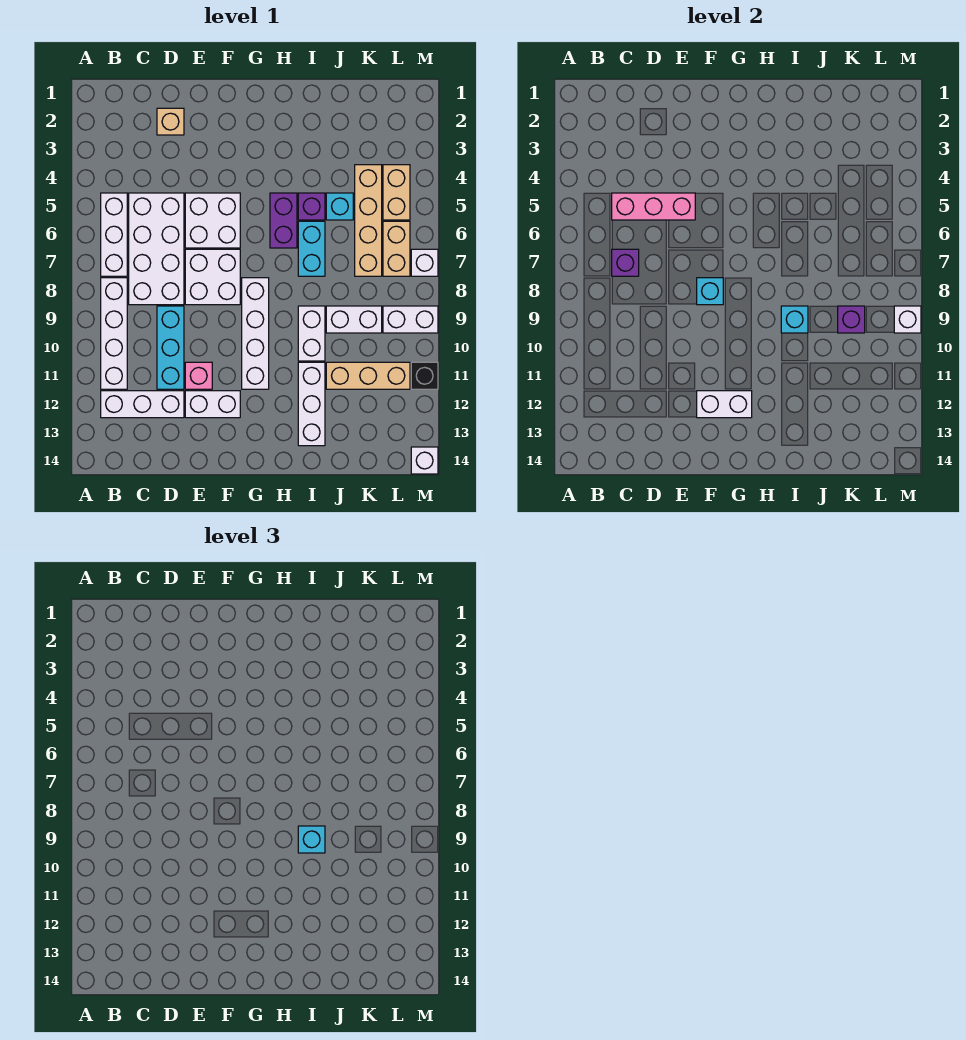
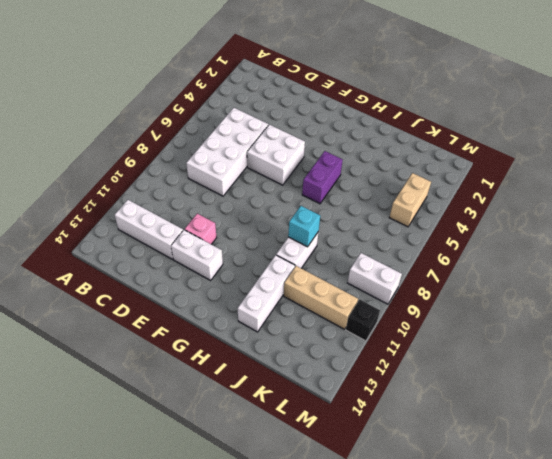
none -> white 1x3 brick [101,193,127,276]
none -> white 1x4 brick [101,278,127,389]
none -> tan 1x1 brick [157,108,184,135]
none -> cyan 1x3 brick [157,306,184,389]

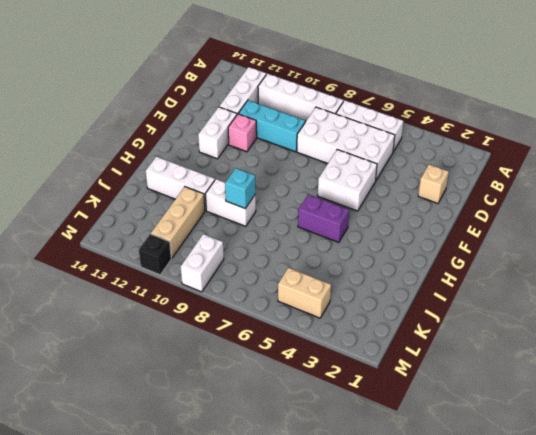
none -> white 2x2 brick [185,249,240,305]
none -> white 1x4 brick [242,278,269,389]
none -> purple 1x1 brick [298,193,325,220]
none -> cyan 1x2 brick [298,221,325,276]

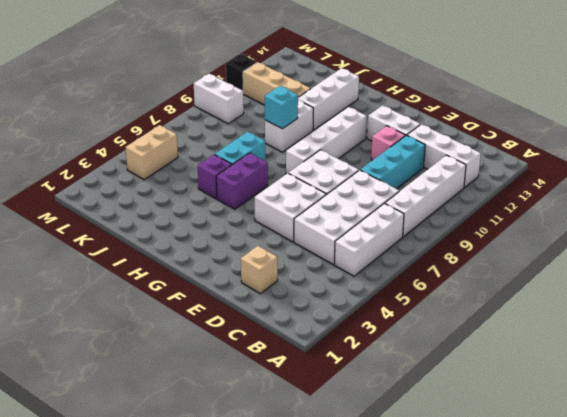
none -> cyan 1x1 brick [326,193,353,220]
none -> white 1x2 brick [326,306,382,333]
none -> tan 1x4 brick [355,165,382,276]
none -> tan 1x2 brick [383,221,410,276]

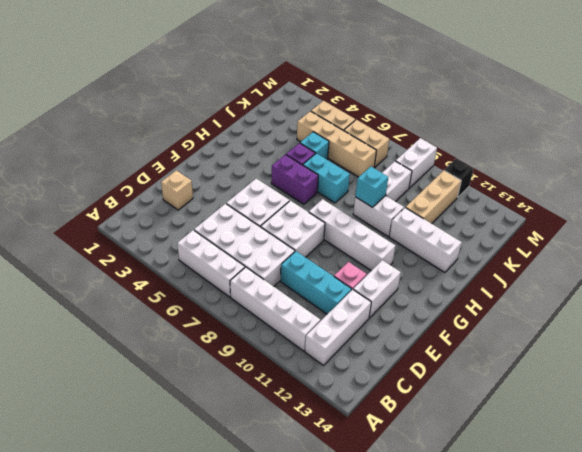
none -> white 1x1 brick [411,249,438,276]
none -> white 1x1 brick [411,447,438,474]
none -> pink 1x3 brick [612,193,695,220]
none -> purple 1x1 brick [612,249,639,276]

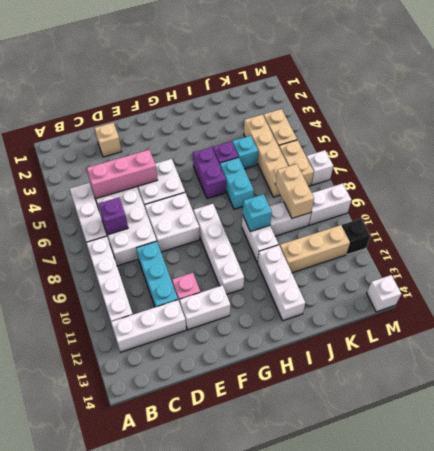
tan 1x2 brick [275,164,314,218] -> purple 1x1 brick [838,306,865,333]
none -> cyan 1x1 brick [697,278,723,305]
none -> white 1x2 brick [697,391,752,418]
none -> white 1x1 brick [894,306,921,333]
none -> cyan 1x1 brick [298,826,325,853]

